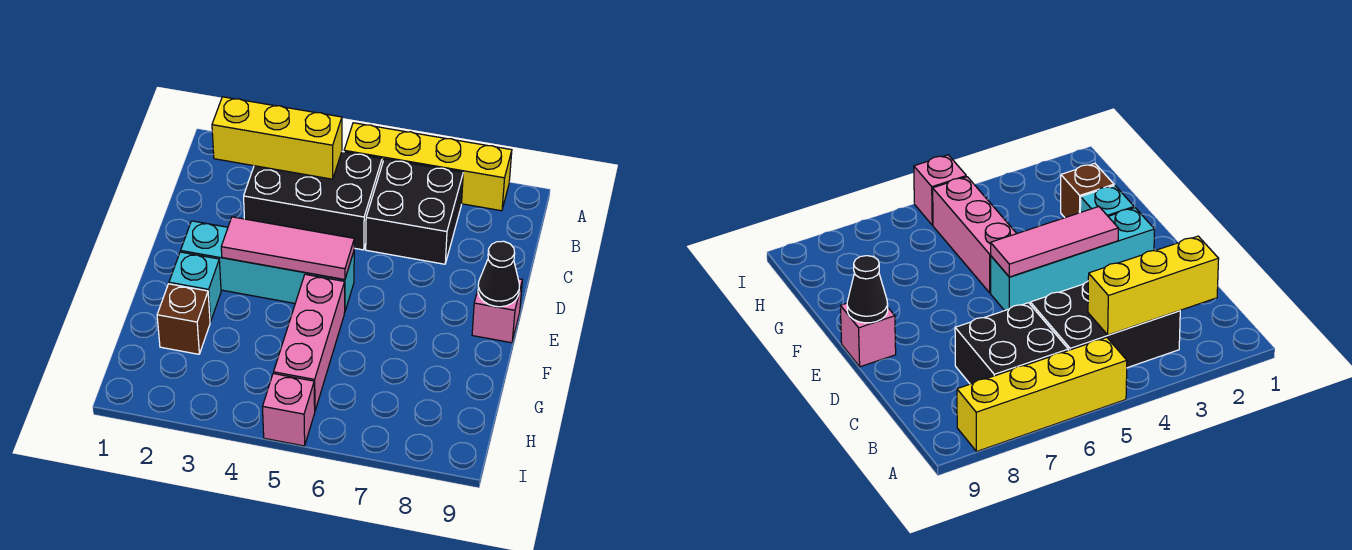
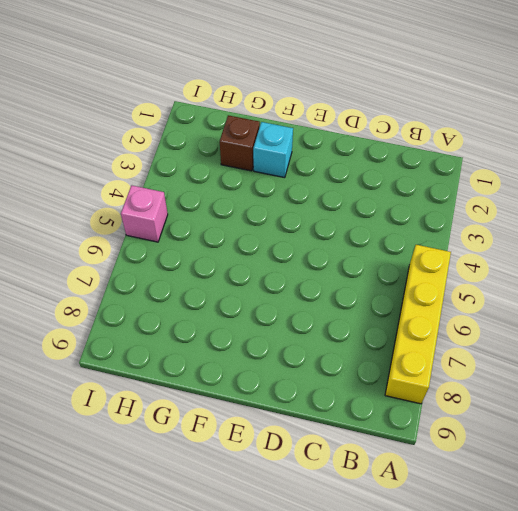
none -> black 2x3 brick [244,152,382,250]
none -> black 2x2 brick [366,159,463,264]
none -> cyan 1x4 brick [181,221,354,311]

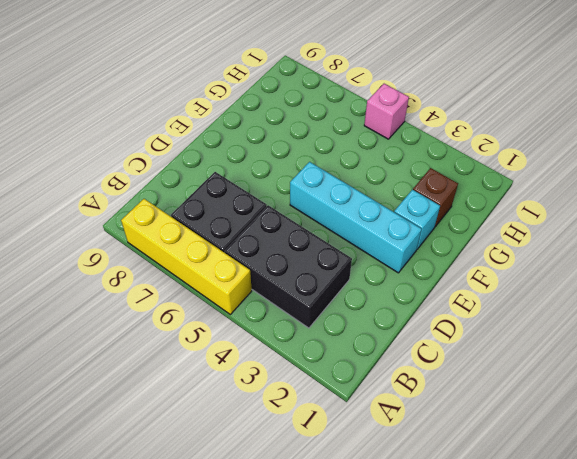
none -> pink 1x1 brick [472,279,522,343]
none -> pink 1x3 brick [274,274,345,410]
none -> yellow 1x3 brick [212,97,342,179]

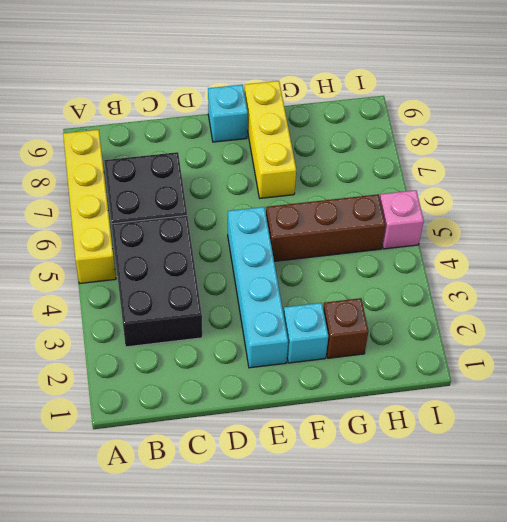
cyan 1x1 brick [208,85,248,142] -> pink 1x1 brick [472,279,522,343]
brown 1x3 brick [266,194,386,261] -> pink 1x3 brick [274,274,345,410]
yellow 1x3 brick [244,81,296,198] -> yellow 1x3 brick moved to [212,97,342,179]
none -> pink 1x3 tile [221,217,354,280]
none -> black 1x1 cone [478,241,519,307]

